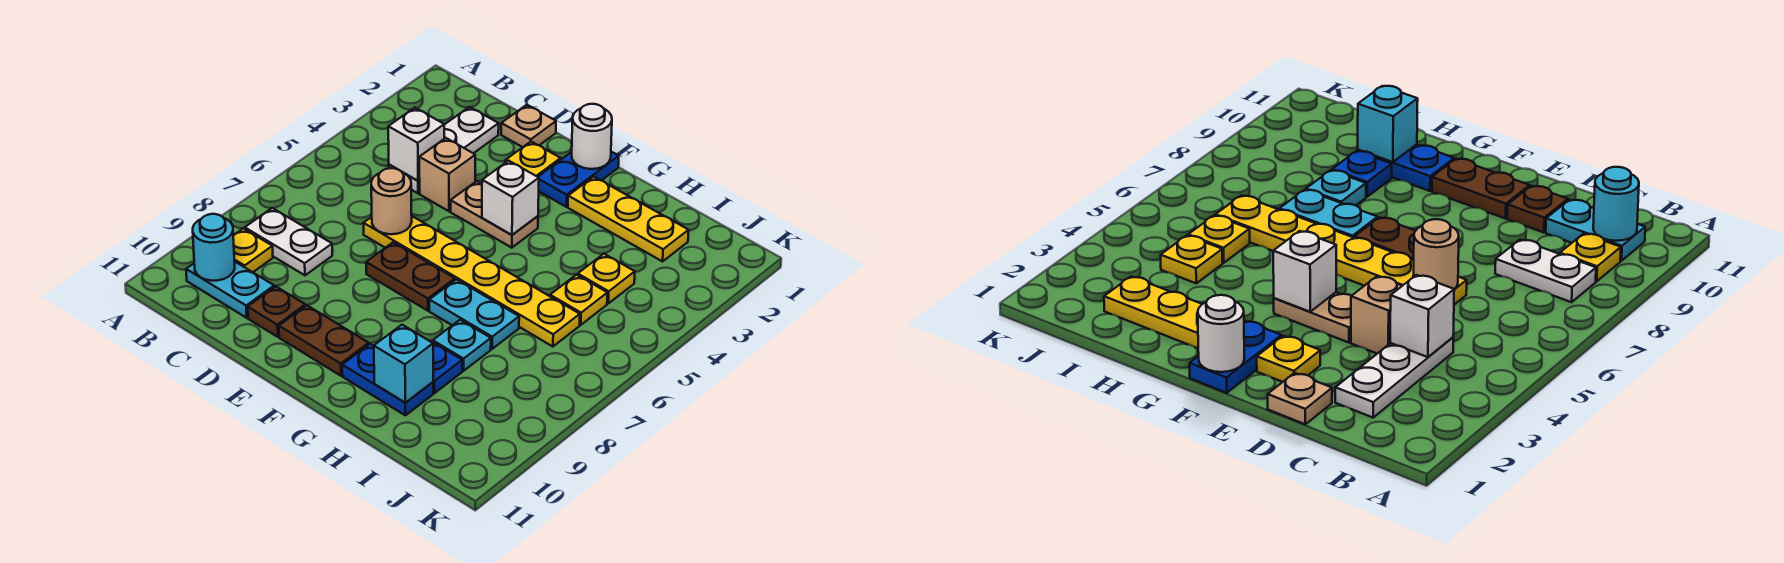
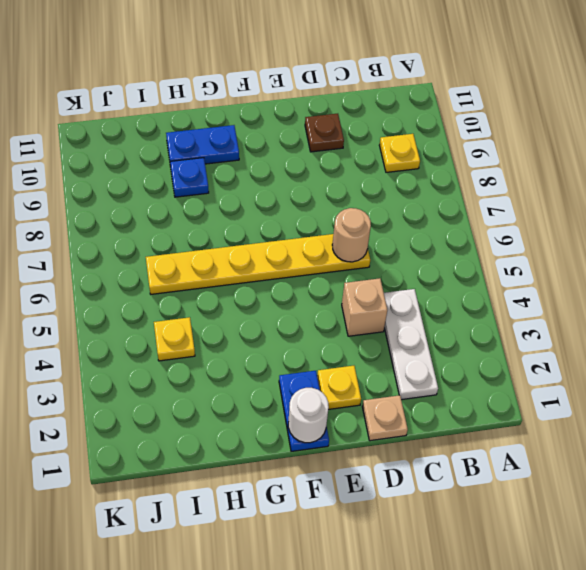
none -> white 1x2 plate [245,208,332,275]
none -> cyan 1x2 plate [186,261,274,318]
none -> tan 1x2 plate [451,181,538,248]

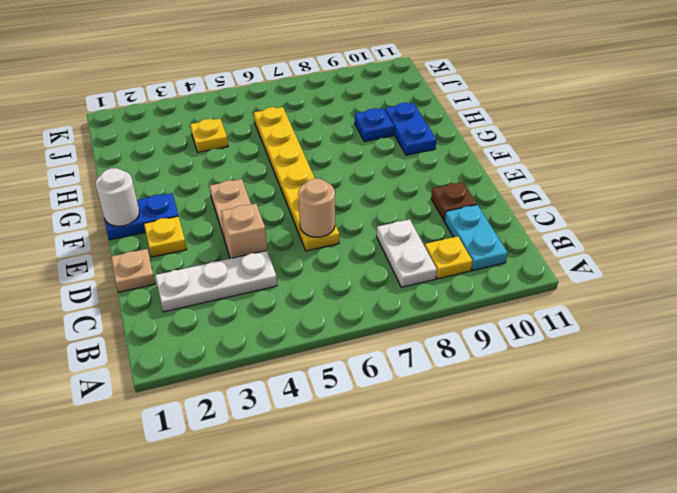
none -> brown 1x2 plate [366,242,455,311]
none -> brown 1x2 plate [279,305,369,376]
none -> yellow 1x3 plate [568,177,689,261]

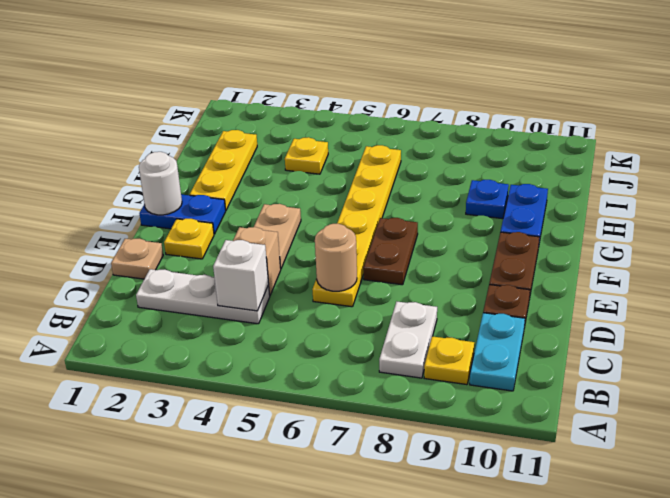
none -> cyan 1x2 plate [429,279,519,349]
none -> cyan 1x1 plate [433,320,491,371]
none -> yellow 1x1 plate [550,275,607,325]

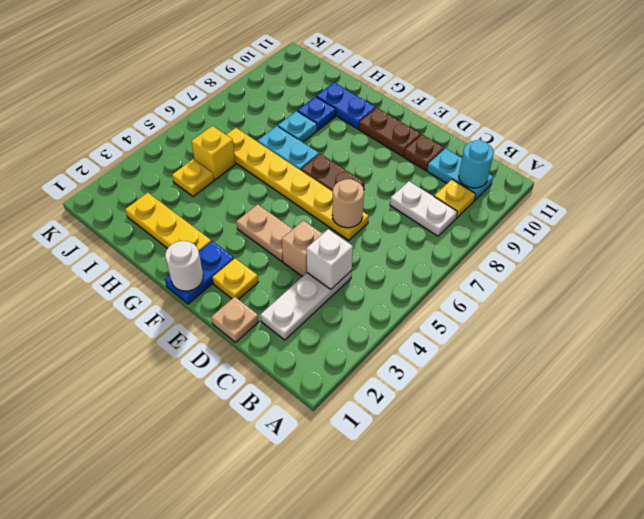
yellow 1x1 brick [191,126,236,180] -> yellow 1x1 plate [550,275,607,325]
none -> white 1x1 brick [482,161,539,235]
none -> cyan 1x1 brick [374,325,433,403]

